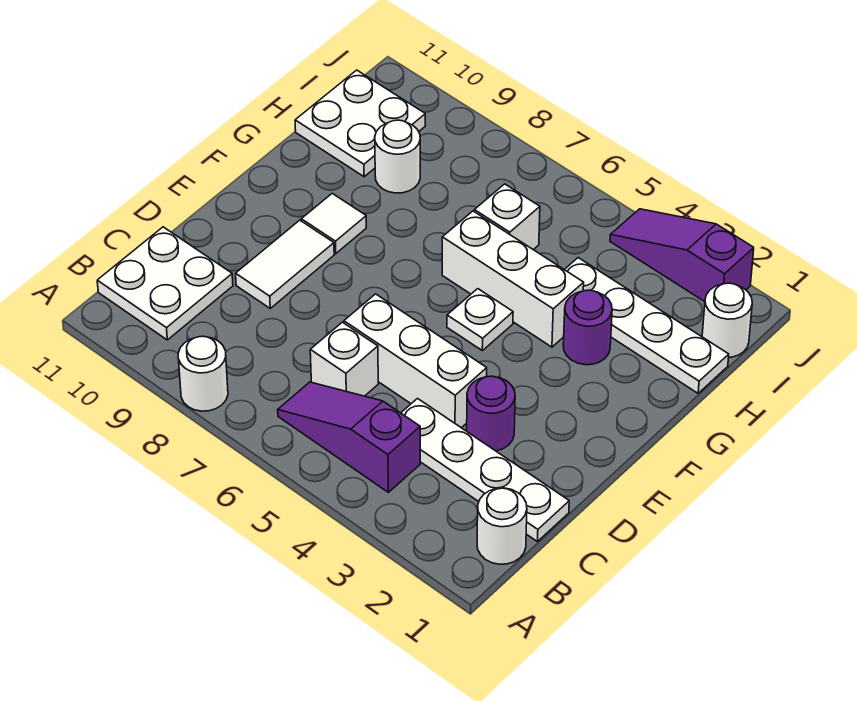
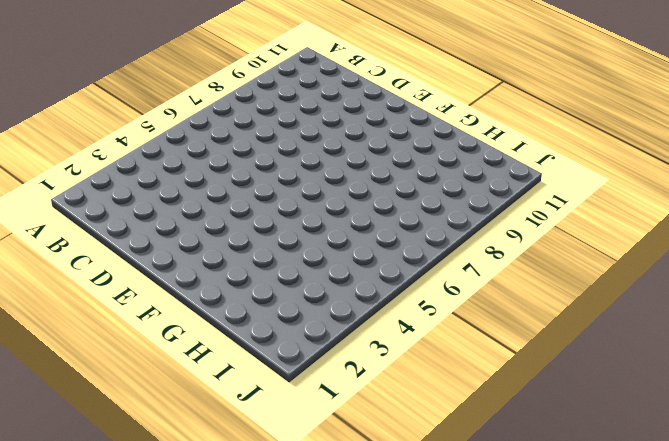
none -> white 1x1 round brick [178,336,228,411]
none -> white 1x1 round brick [477,488,527,564]
none -> purple 1x3 slope [278,382,420,492]

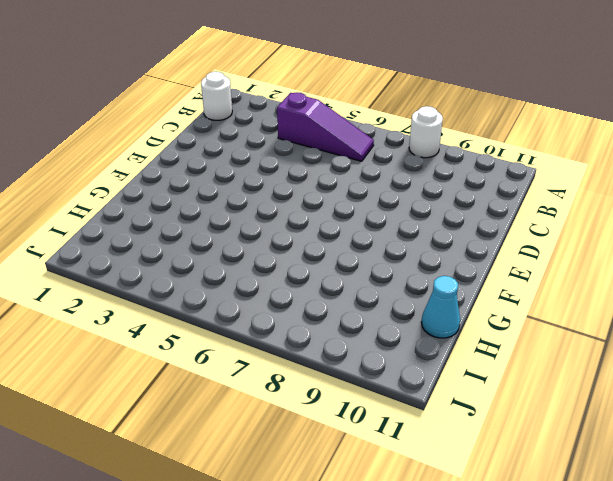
cyan 1x1 cone [421,276,460,338] -> white 2x2 plate [295,70,425,177]
none -> white 2x2 plate [97,227,233,340]
none -> white 1x4 plate [401,399,569,542]
none -> white 1x1 brick [310,322,378,396]

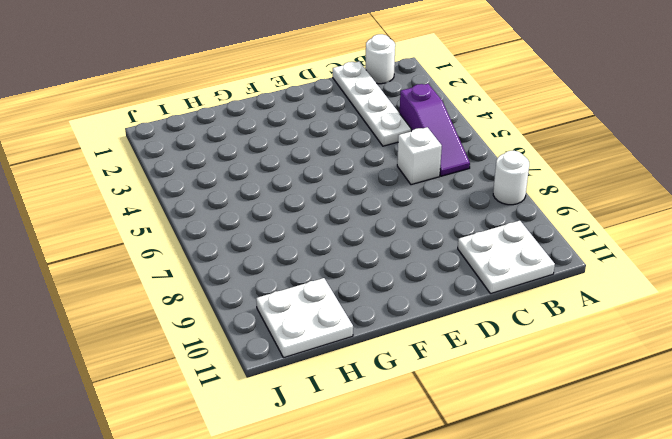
none -> purple 1x1 round brick [467,376,515,451]
none -> white 1x3 brick [344,294,487,428]
none -> white 1x2 tile [236,220,334,308]

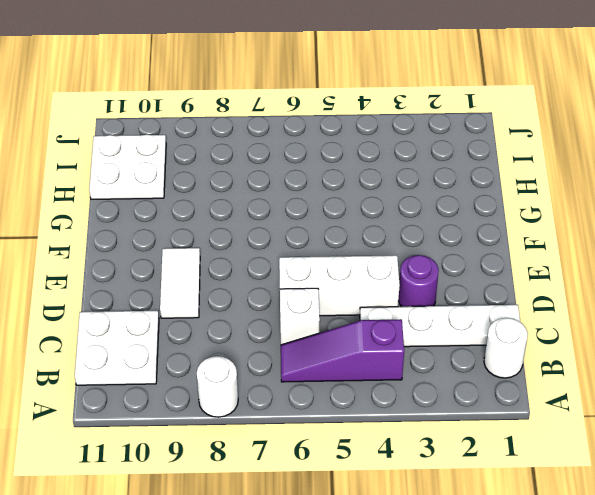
none -> white 1x1 plate [447,289,513,351]
none -> white 1x1 tile [301,193,366,254]
none -> purple 1x1 round brick [563,290,612,365]

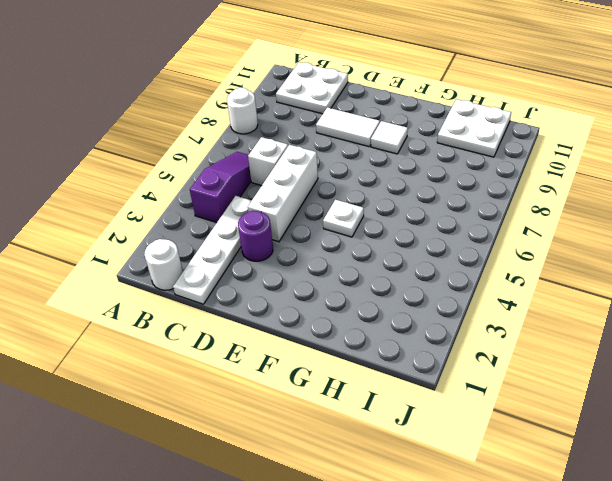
none -> purple 1x1 round brick [563,290,612,365]
none -> white 1x3 brick [442,211,584,347]
none -> white 1x4 plate [564,258,729,393]

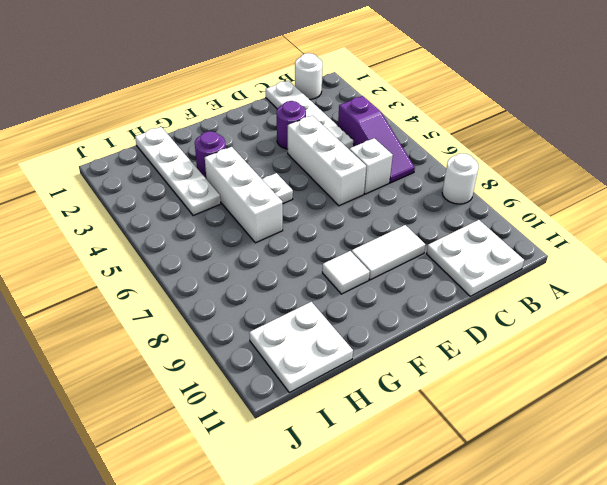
none -> white 1x1 brick [474,184,540,250]
none -> white 1x1 round brick [375,120,420,193]
none -> white 1x1 round brick [702,283,752,357]

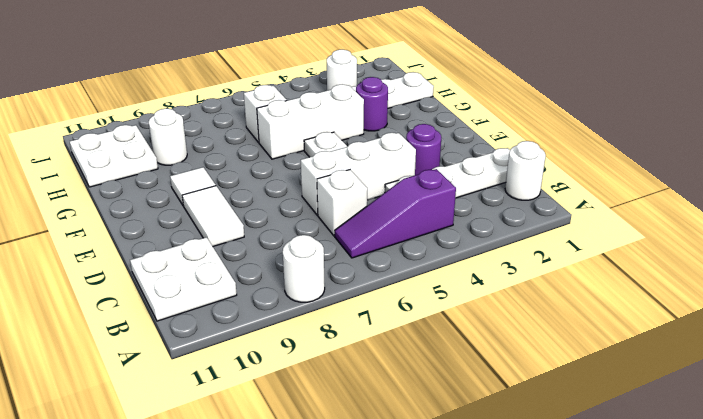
white 1x1 round brick [327,50,357,91] -> white 1x1 round brick moved to [702,283,752,357]
none -> purple 1x3 slope [610,209,754,302]

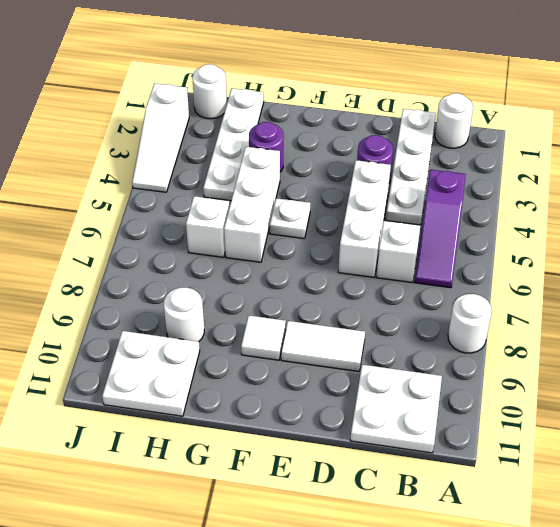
white 1x3 slope [132,83,189,192] -> purple 1x3 slope [610,209,754,302]

